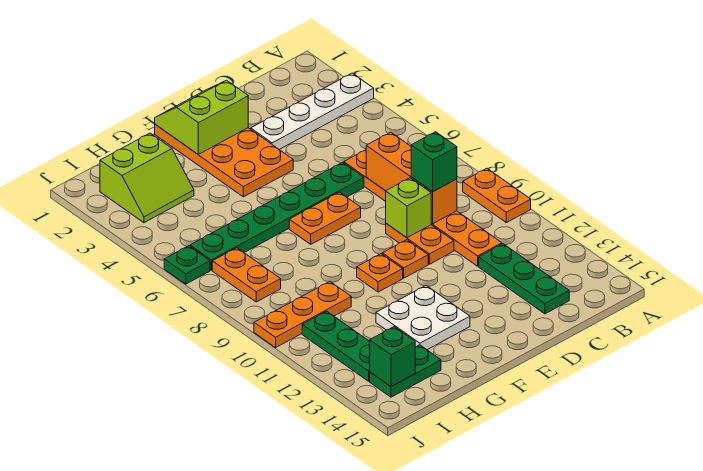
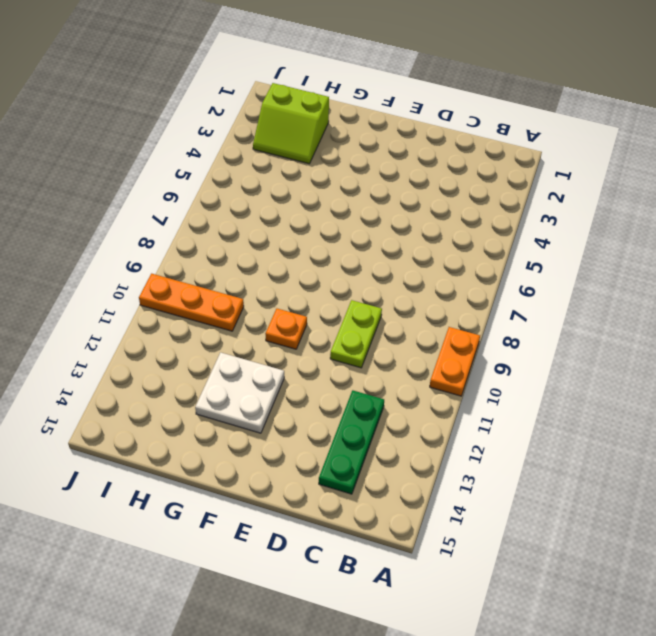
lime 1x2 plate [330,300,382,368] -> orange 1x2 plate [386,224,454,264]
none -> white 1x4 plate [251,73,374,150]
none -> orange 1x6 plate [344,150,502,266]
none -> green 1x6 plate [190,162,364,270]

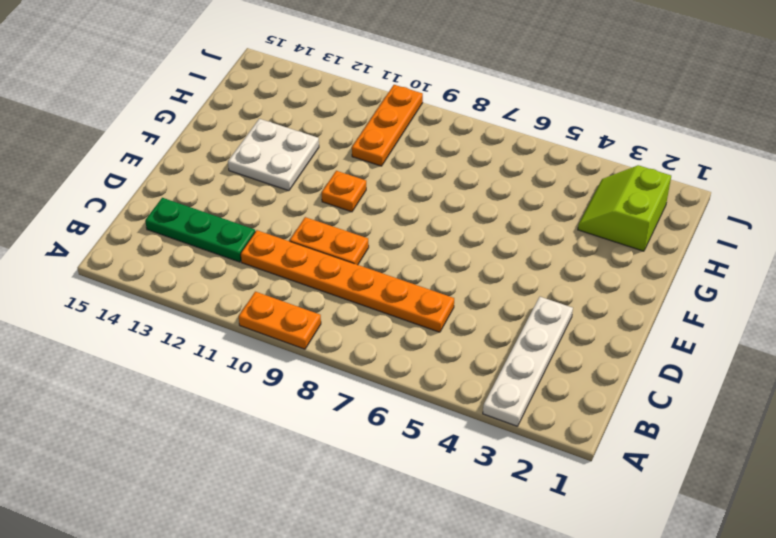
none -> green 1x6 plate [190,162,364,270]
none -> orange 2x4 plate [155,124,293,197]
none -> orange 1x2 plate [289,192,361,244]

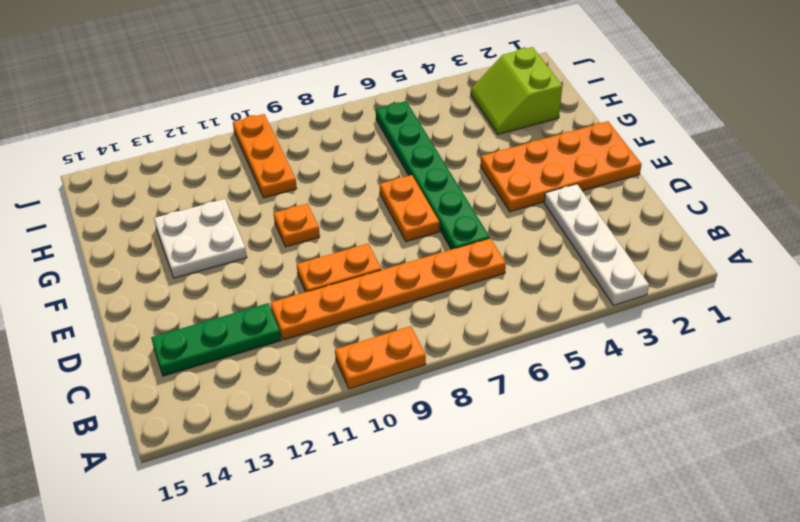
none -> orange 1x1 plate [382,240,428,278]
none -> green 1x2 plate [370,345,441,397]
none -> orange 1x2 plate [212,248,281,302]

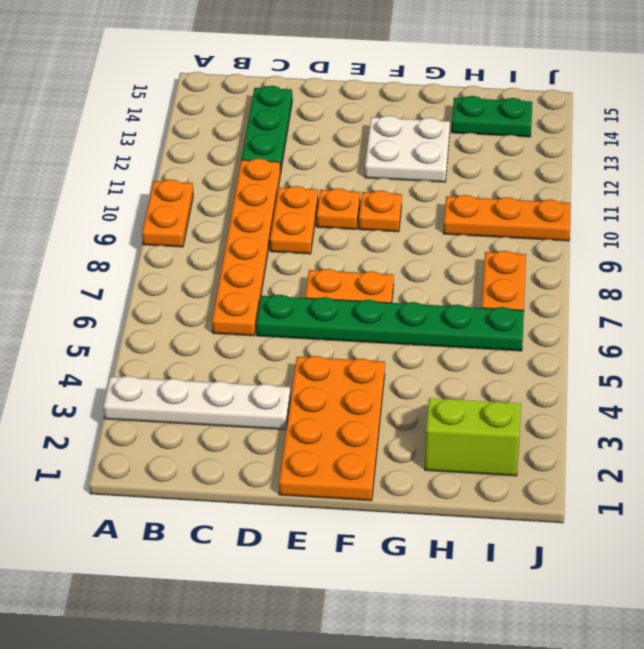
none -> green 1x3 plate [302,311,370,381]
none -> green 1x1 plate [164,246,210,284]
none -> orange 1x3 brick [366,132,457,224]

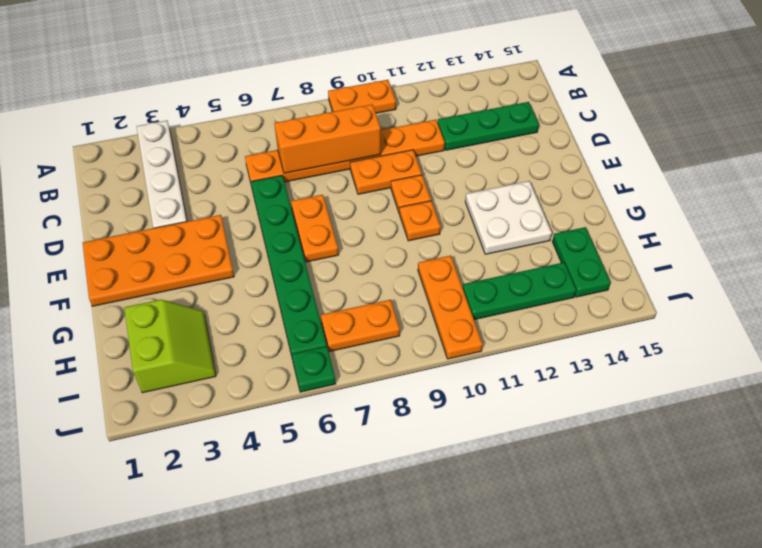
none -> lime 1x1 brick [386,178,432,238]
none -> lime 2x2 slope [155,80,248,154]
none -> green 1x1 brick [370,327,415,387]

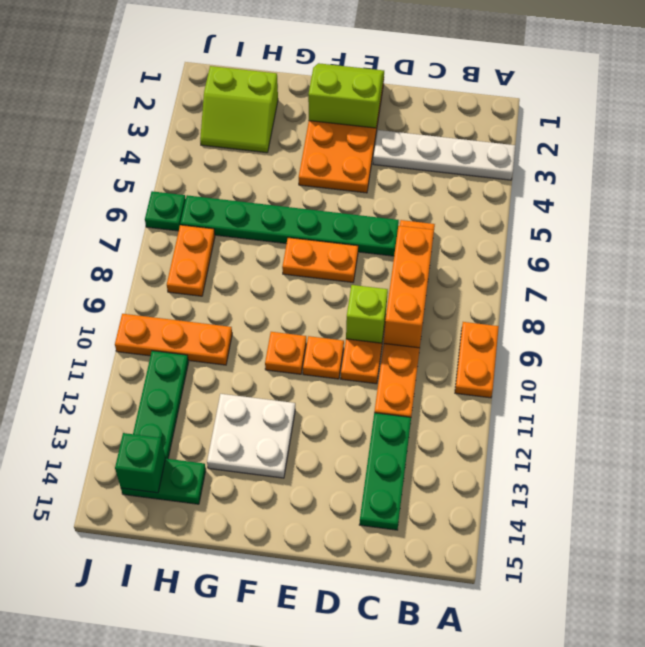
none -> green 1x1 brick [411,132,457,192]

